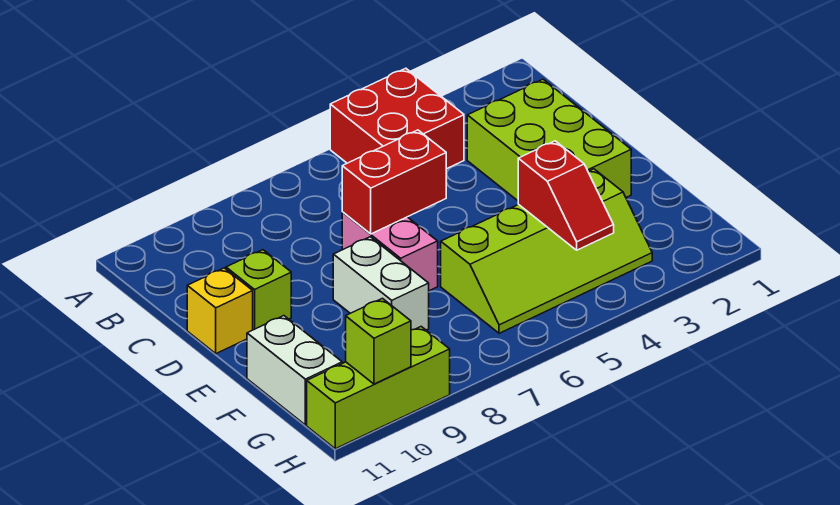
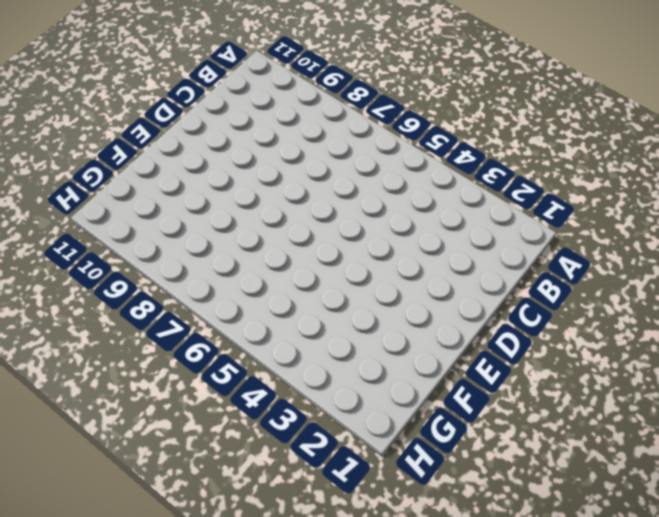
none -> red 2x2 brick [330,68,464,169]
none -> lime 2x3 brick [467,79,631,201]
none -> pink 1x2 brick [342,212,438,291]

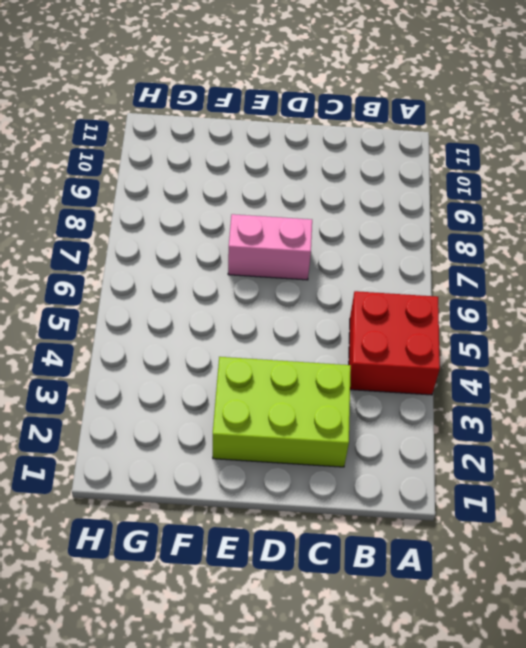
none -> lime 1x1 brick [226,250,291,330]
none -> yellow 1x1 brick [187,268,253,354]
none -> white 1x2 brick [333,237,429,330]

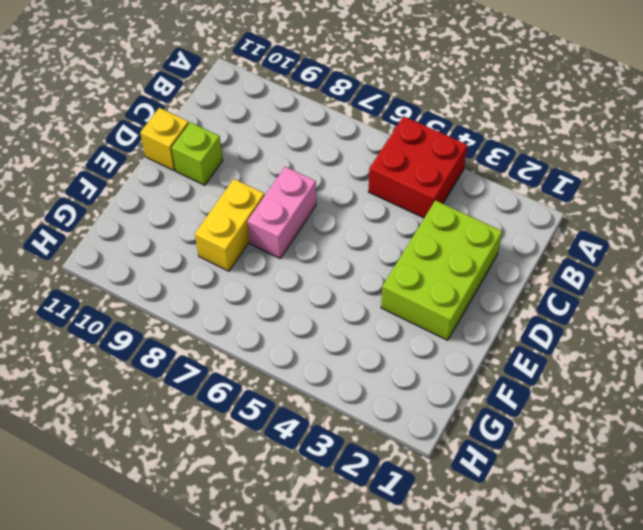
yellow 1x2 brick [195,179,265,271] -> white 1x2 brick [333,237,429,330]
none -> lime 2x4 slope [441,169,652,333]
none -> white 1x2 brick [247,316,342,425]
none -> lime 1x3 brick [307,327,450,449]

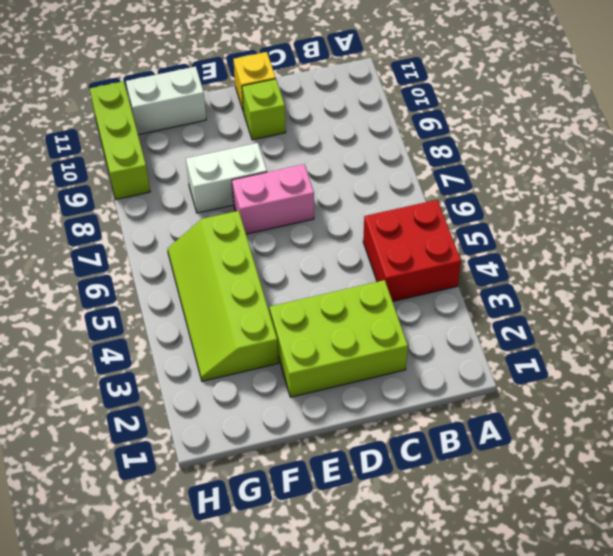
none -> red 1x2 brick [342,130,446,234]
none -> red 1x2 slope [518,141,614,250]
none -> lime 1x1 brick [346,298,411,384]

